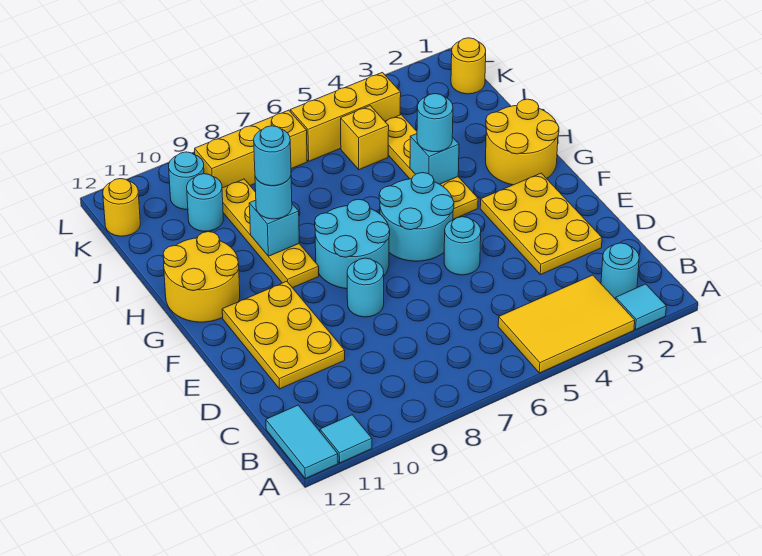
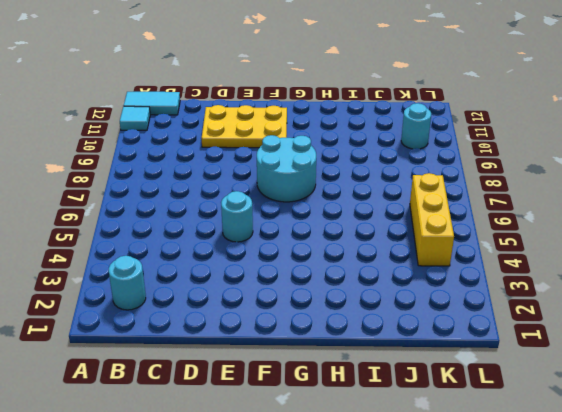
none -> cyan 1x1 tile [616,284,666,329]
none -> yellow 2x3 tile [498,275,635,373]
none -> yellow 2x3 plate [480,173,602,275]

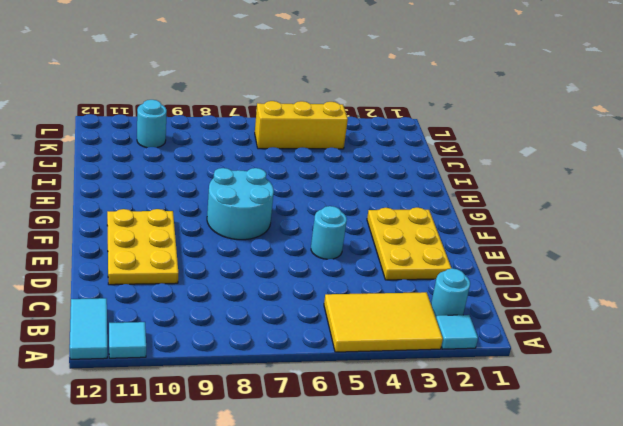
none -> cyan 1x1 round brick [347,258,384,317]
none -> cyan 2x2 round brick [379,173,454,261]
none -> yellow 2x2 round brick [485,99,559,185]

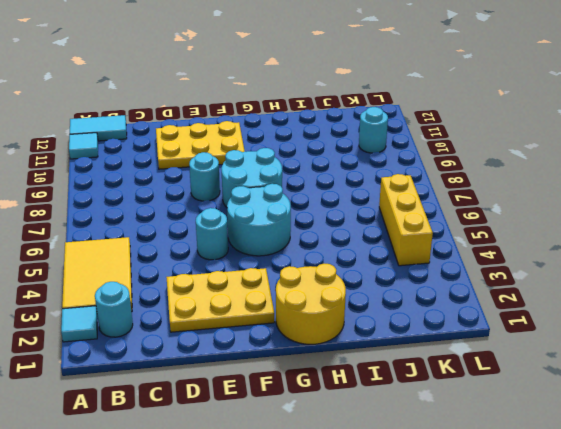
none -> yellow 1x4 plate [385,115,478,219]
none -> yellow 1x4 plate [222,179,319,288]
none -> yellow 2x2 round brick [163,232,240,322]

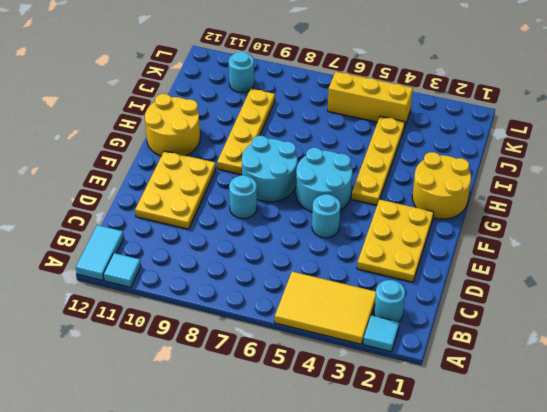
none -> yellow 1x1 brick [341,106,389,170]
none -> cyan 1x1 round brick [187,174,223,231]
none -> yellow 1x1 round brick [451,38,486,94]

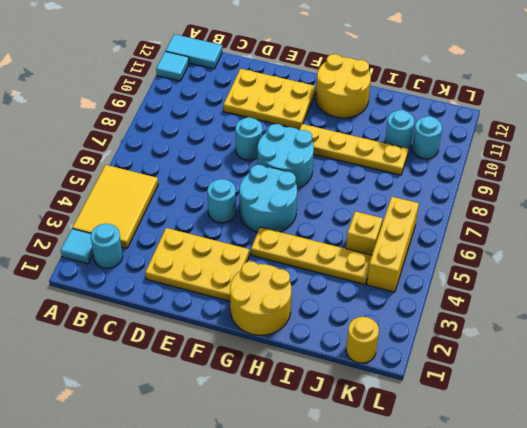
none -> yellow 1x3 brick [195,110,307,188]
none -> yellow 1x1 round brick [103,179,140,236]
none -> cyan 1x1 brick [410,134,459,184]

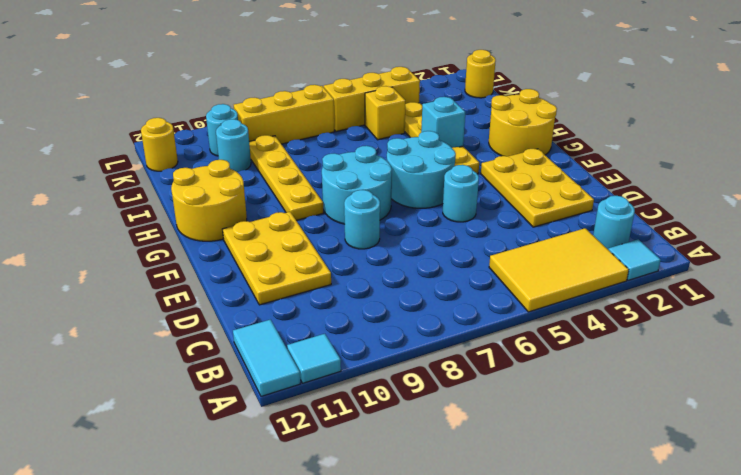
none -> cyan 1x1 brick [249,200,299,256]
none -> cyan 1x1 round brick [417,94,453,152]
none -> cyan 1x1 round brick [255,176,292,219]

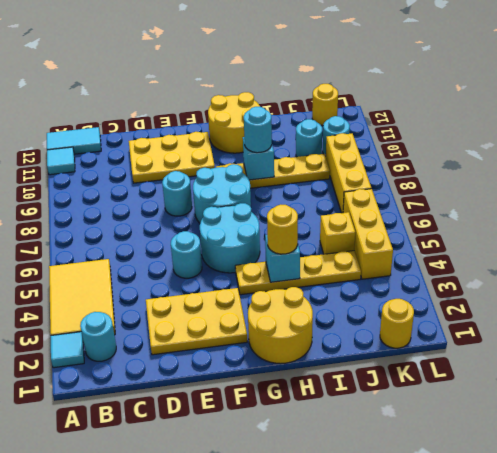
yellow 1x1 round brick [267,205,298,254] -> cyan 1x1 round brick [417,94,453,152]
none -> cyan 1x1 round brick [254,126,291,186]

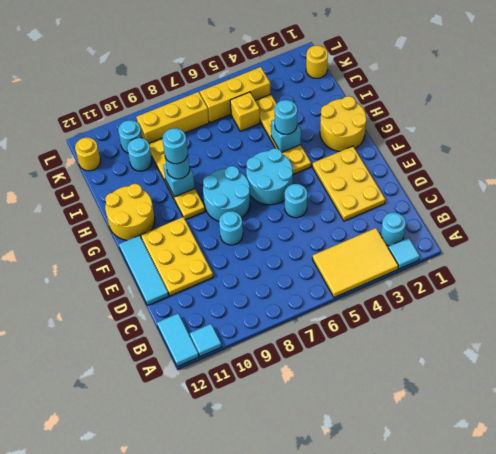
cyan 1x3 tile [119,235,169,306] -> none

